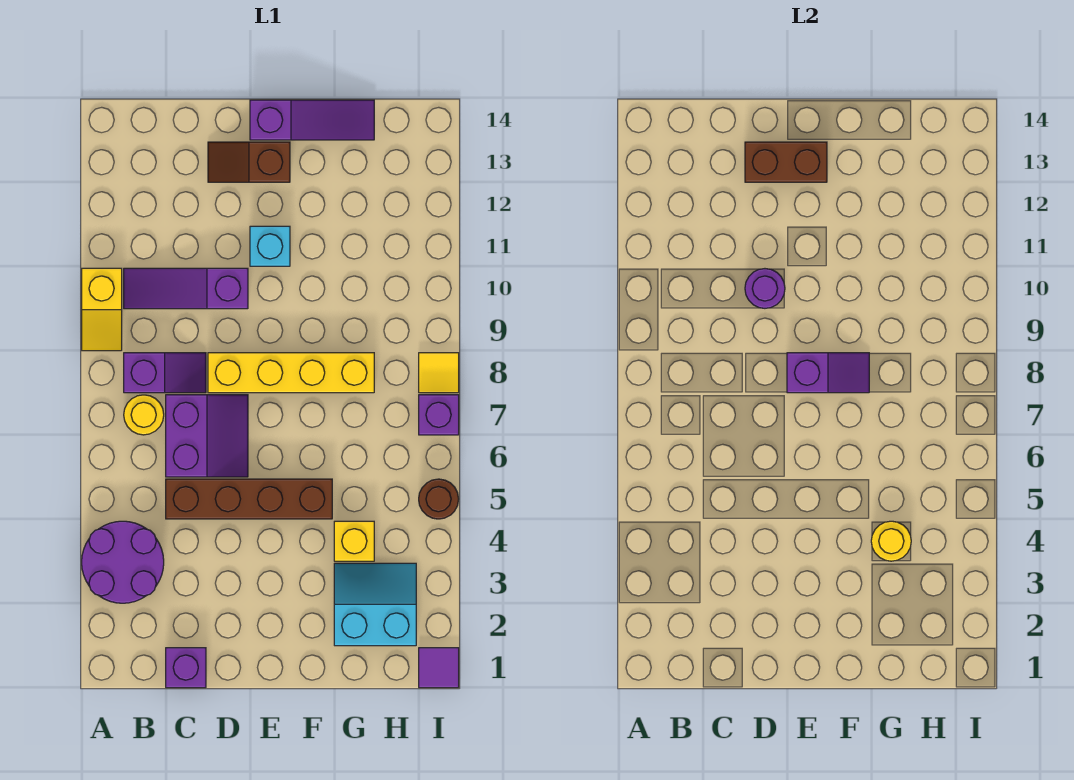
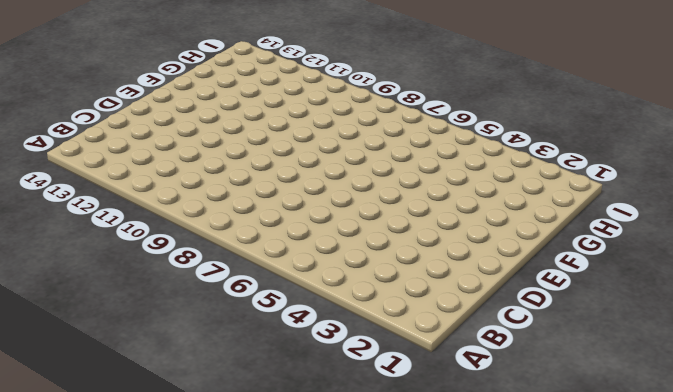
none -> purple 2x2 round brick [82,521,164,603]
none -> yellow 1x2 slope [82,268,122,351]
none -> yellow 1x1 round brick [124,395,164,435]

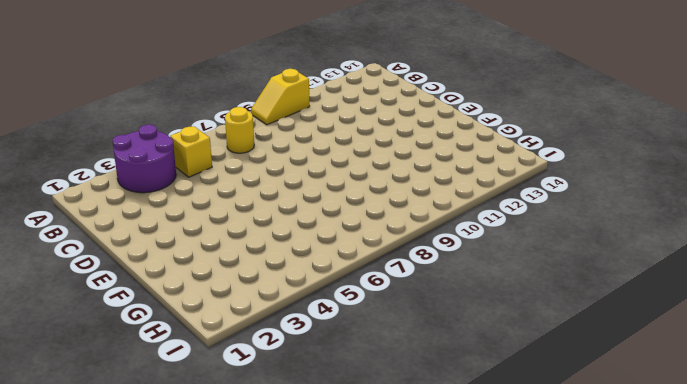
yellow 1x1 brick [170,126,212,177] -> yellow 1x1 brick moved to [334,521,374,561]
none -> purple 1x2 slope [124,353,206,393]
none -> purple 1x3 slope [124,268,248,309]
none -> purple 1x1 brick [166,648,206,688]

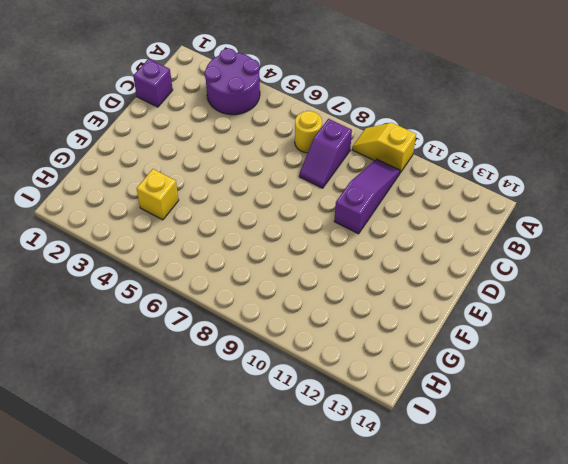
none -> brown 1x4 brick [166,479,332,519]
none -> purple 2x2 slope [166,395,248,477]
none -> yellow 1x4 brick [208,353,374,393]

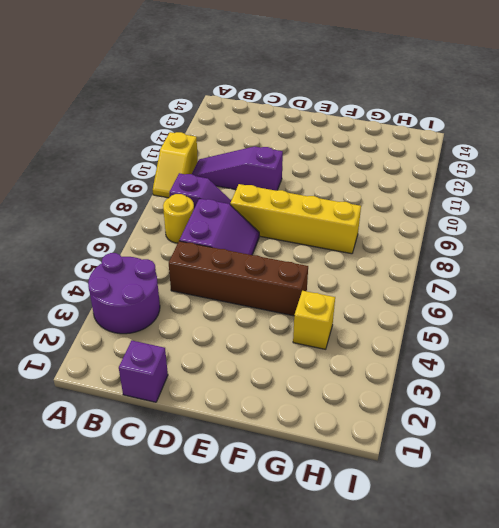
none -> brown 1x2 slope [208,142,290,182]
none -> cyan 1x1 brick [250,226,290,266]
none -> purple 1x3 slope [250,100,374,140]

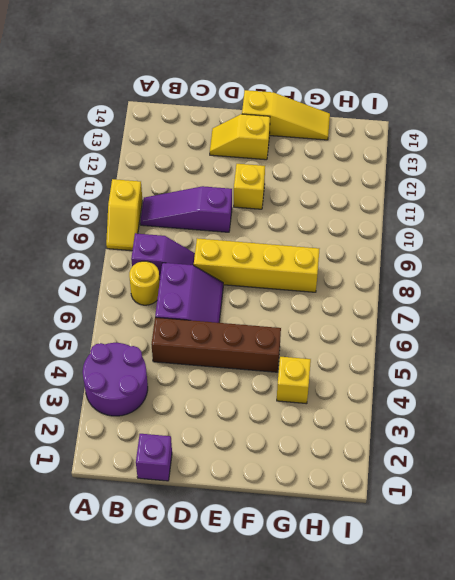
yellow 1x2 slope [210,114,270,160] -> brown 1x2 slope [208,142,290,182]
yellow 1x1 brick [234,164,265,209] -> cyan 1x1 brick [250,226,290,266]
yellow 1x3 slope [242,90,330,140] -> purple 1x3 slope [250,100,374,140]
none -> cyan 2x2 slope [334,563,416,646]
none -> purple 1x1 tile [419,648,459,688]
none -> brown 1x1 round brick [419,479,459,519]

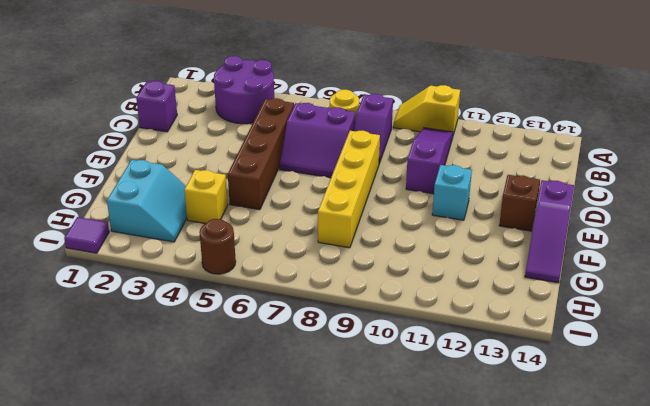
none -> purple 1x1 brick [419,395,459,435]
none -> yellow 1x1 tile [419,353,459,393]
none -> purple 1x1 round brick [745,269,785,308]

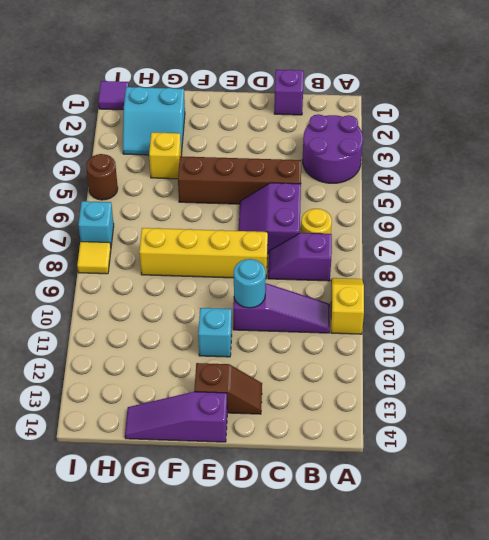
cyan 1x1 round brick [234,259,266,308] -> purple 1x1 round brick [745,269,785,308]
cyan 1x1 brick [78,201,114,245] -> purple 1x1 brick [419,395,459,435]
none -> brown 1x2 brick [745,142,827,182]
none -> purple 1x2 slope [787,353,869,393]
none -> yellow 1x1 round brick [871,521,911,561]

